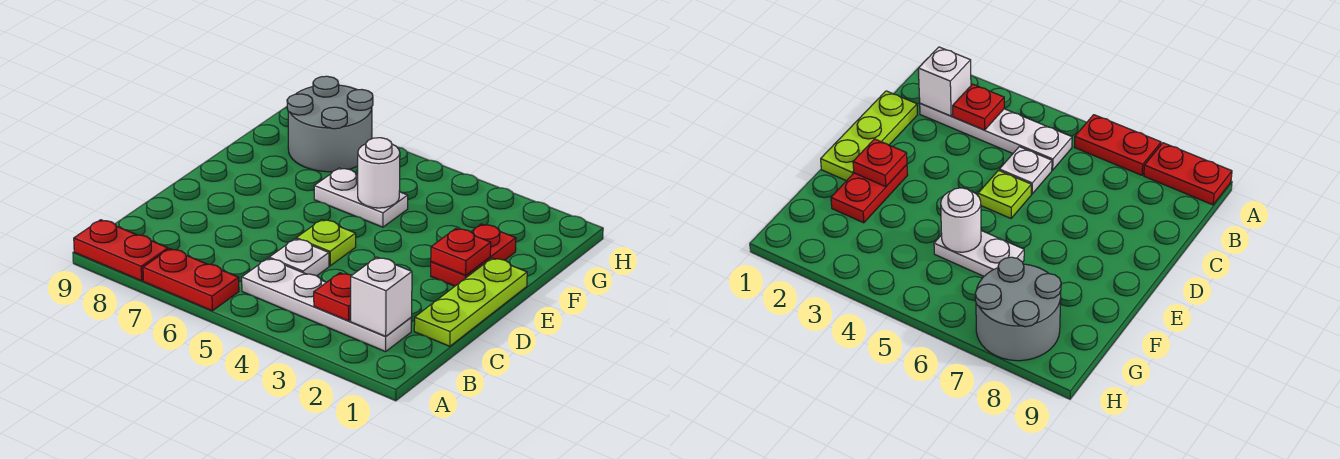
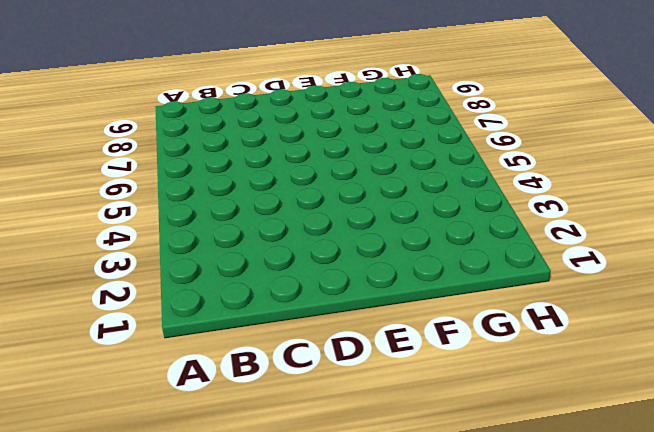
none -> red 1x2 plate [143,249,239,311]
none -> red 1x2 plate [74,220,168,281]
none -> white 1x4 plate [242,258,412,352]

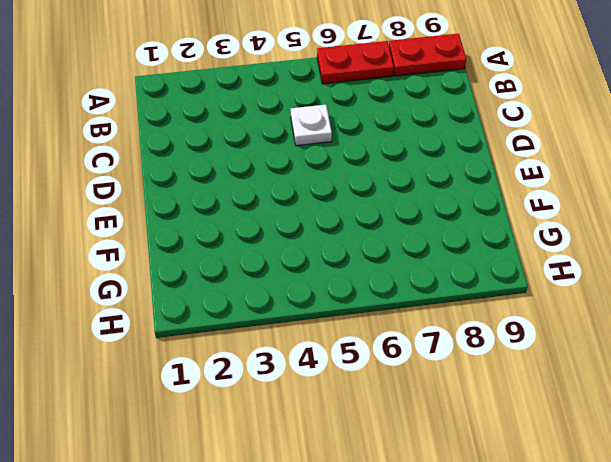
none -> white 1x4 plate [242,258,412,352]
none -> lime 1x3 plate [414,258,527,346]
none -> lime 1x1 plate [296,220,356,266]

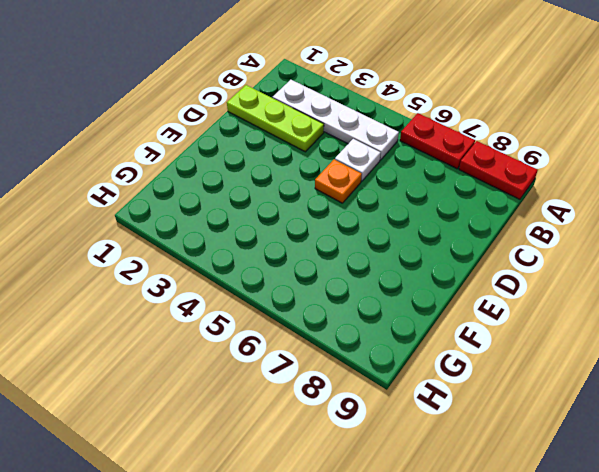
lime 1x3 plate [227,85,324,152] -> lime 1x3 plate turned to [414,258,527,346]
orange 1x1 plate [315,159,362,203] -> lime 1x1 plate [296,220,356,266]
none -> red 1x2 plate [431,224,516,286]
none -> white 1x2 plate [314,168,408,227]
none -> grey 2x2 round brick [287,76,373,172]

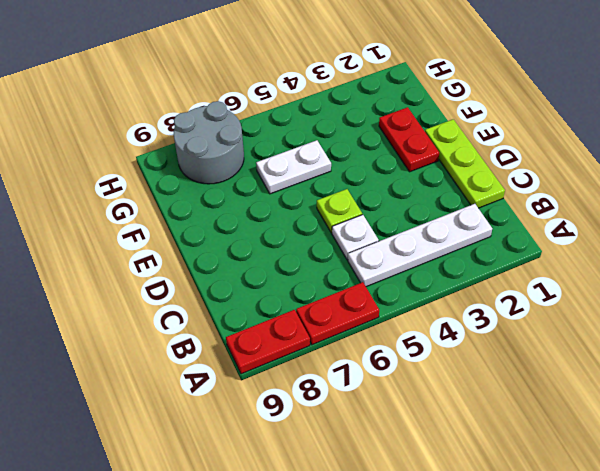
none -> white 1x1 brick [351,257,412,336]
none -> red 1x1 plate [314,273,352,321]
none -> red 1x1 plate [431,229,491,275]

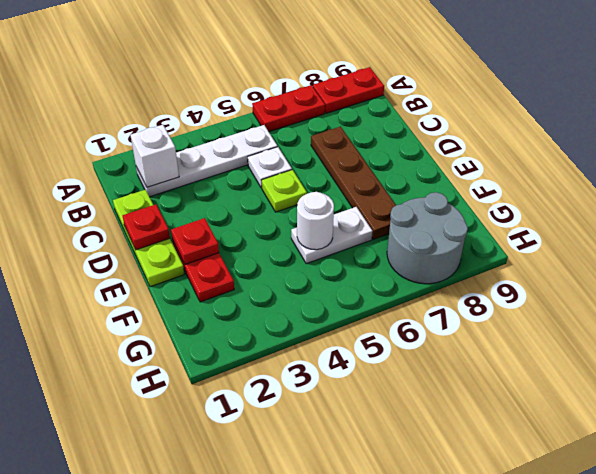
brown 1x4 plate [311,127,396,239] -> none
red 1x1 plate [123,204,170,250] -> red 1x1 plate moved to [314,273,352,321]

